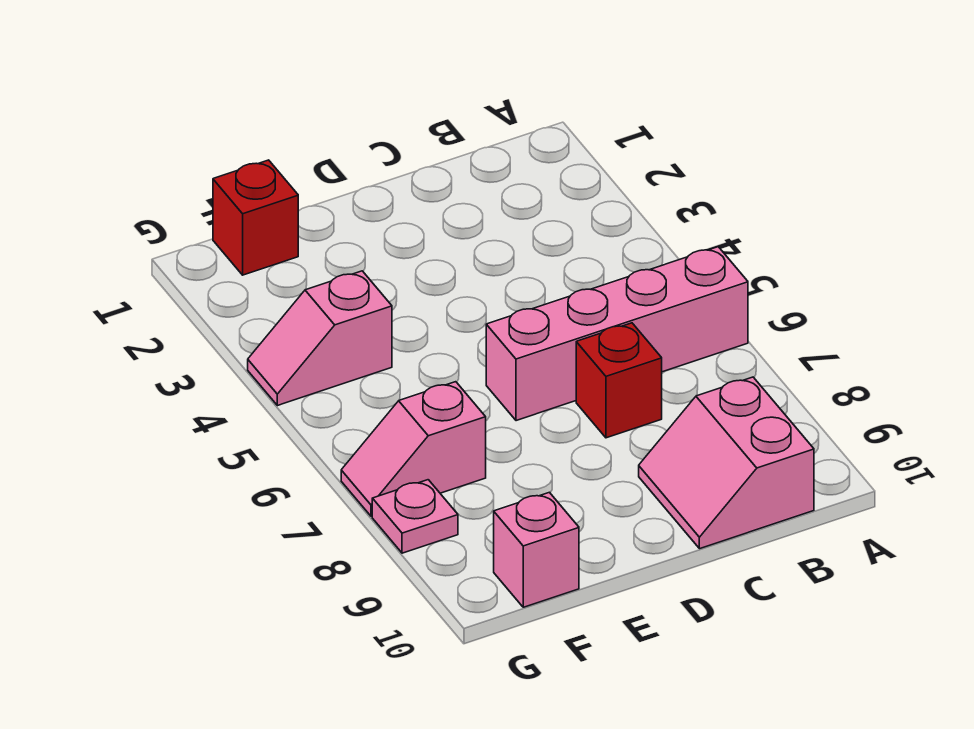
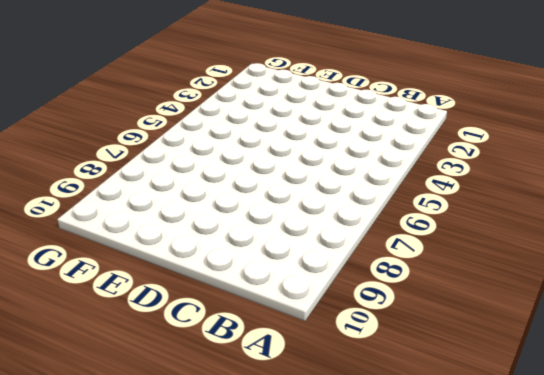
none -> pink 1x4 brick [486,247,748,421]
none -> pink 2x2 slope [639,377,814,549]

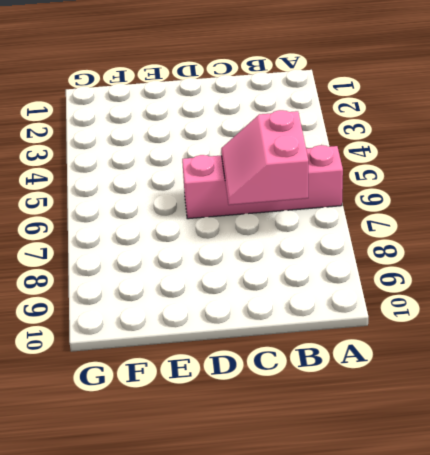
pink 2x2 slope [221,110,308,205] -> pink 2x2 slope moved to [639,377,814,549]
none -> red 1x1 brick [576,323,662,438]
none -> red 1x1 brick [213,160,298,275]

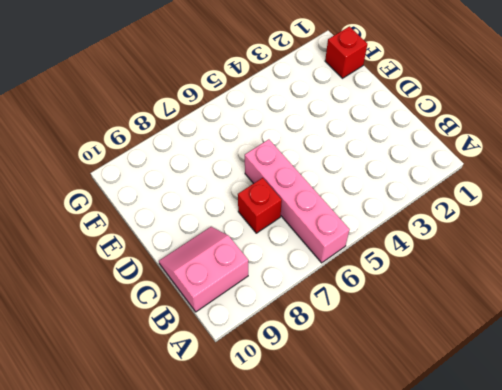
none -> pink 1x2 slope [248,271,392,406]
none -> pink 1x2 slope [341,382,486,516]

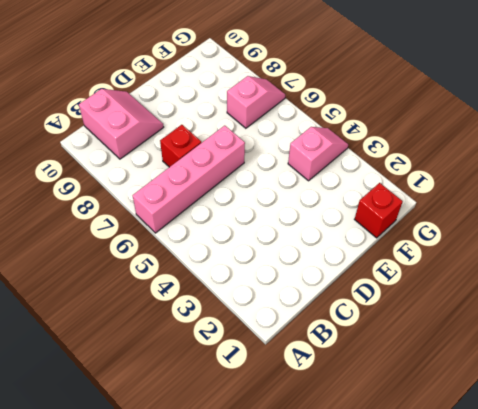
none -> pink 1x1 brick [494,492,579,607]
none -> pink 1x1 plate [372,480,458,553]

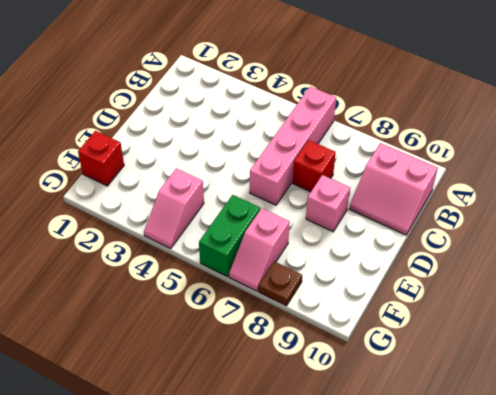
pink 1x1 brick [306,175,350,232] -> pink 1x1 brick moved to [494,492,579,607]
green 1x2 brick [199,195,260,277] -> none
brown 1x1 plate [258,261,302,306] -> pink 1x1 plate [372,480,458,553]

